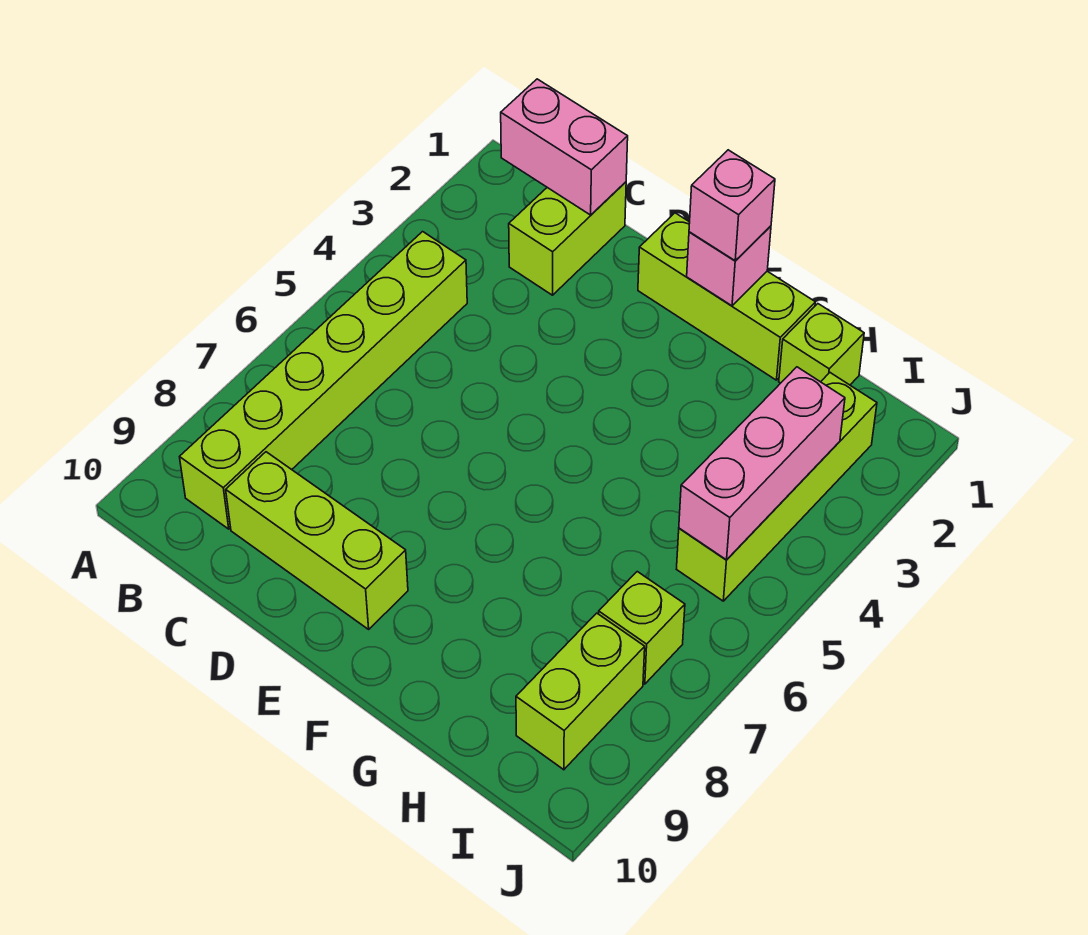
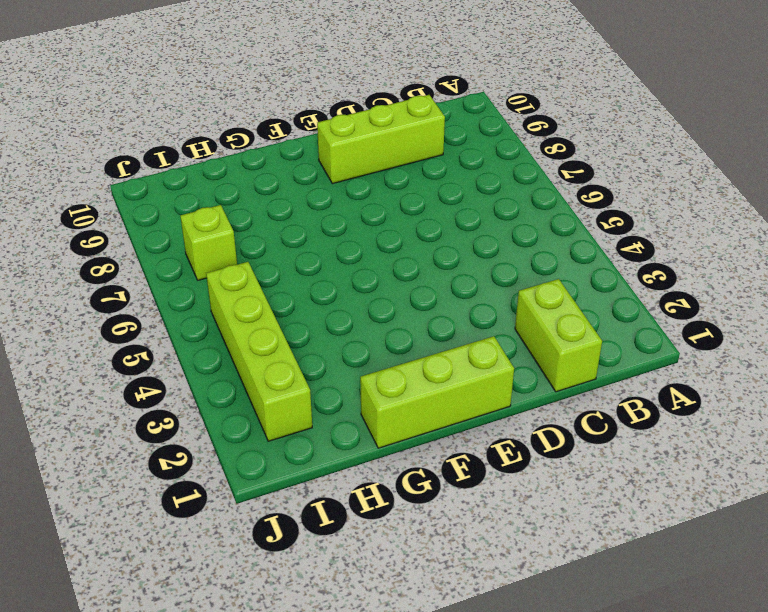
none -> lime 1x6 brick [180,232,467,529]
none -> lime 1x1 brick [779,304,864,385]
none -> lime 1x2 brick [516,613,645,770]

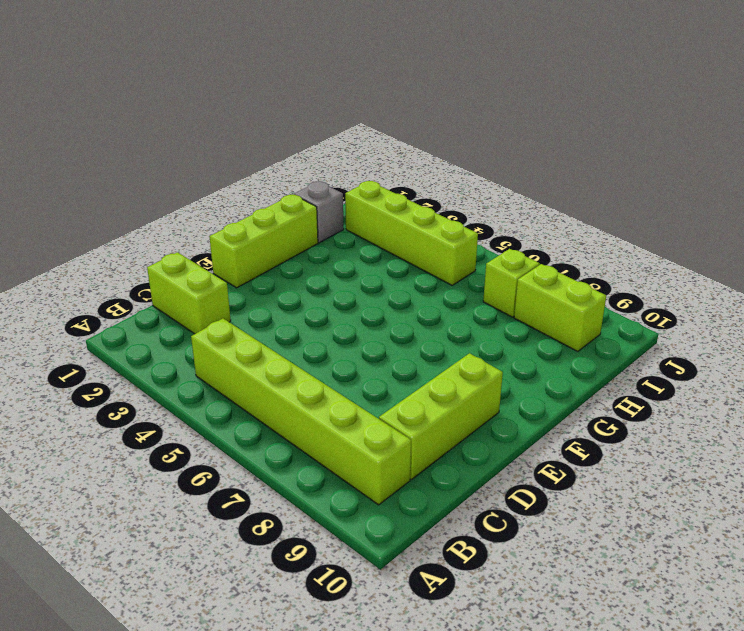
grey 1x1 brick [294,181,344,243] -> lime 1x1 brick [779,304,864,385]
none -> pink 1x2 brick [501,79,628,215]
none -> pink 1x1 brick [687,226,771,306]
none -> pink 1x3 brick [679,367,845,560]

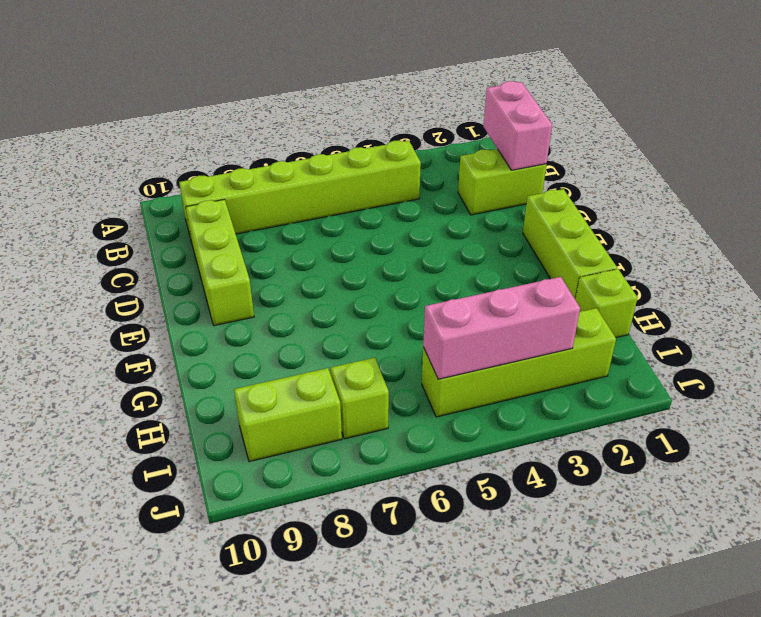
none -> pink 1x1 brick [687,226,771,306]
none -> pink 1x1 brick [689,150,775,261]

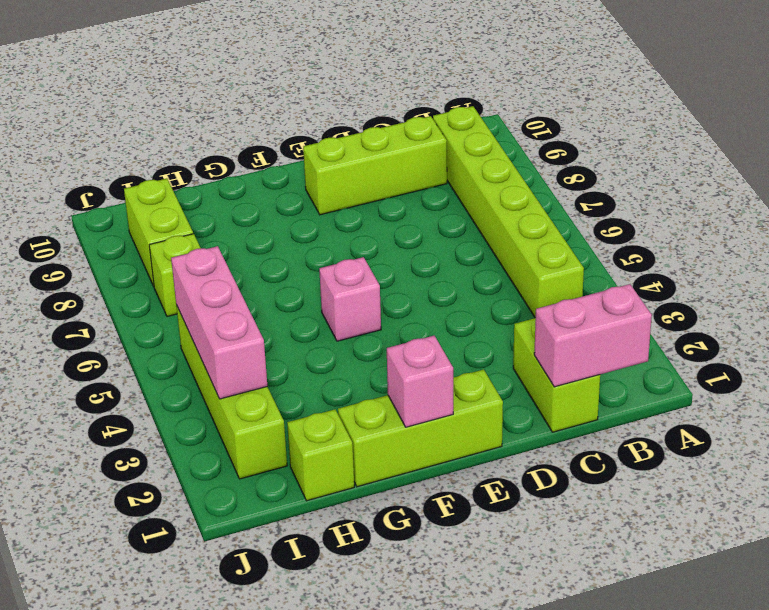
pink 1x1 brick [319,257,381,341] -> pink 1x1 brick moved to [689,150,775,261]

